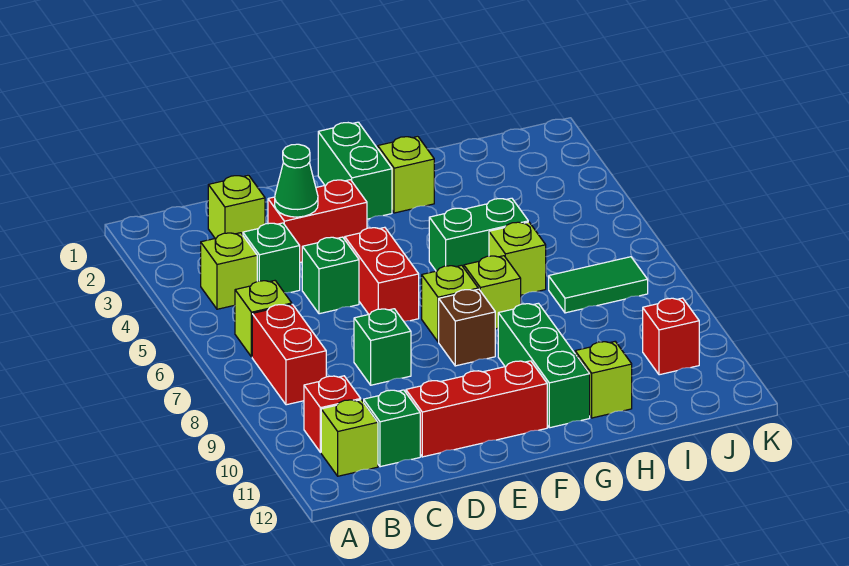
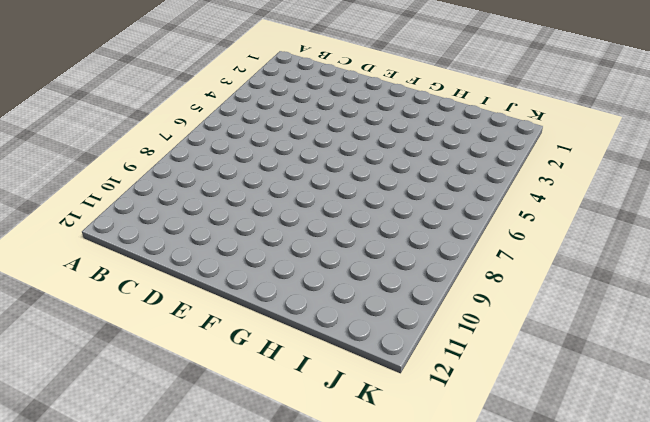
none -> lime 1x1 brick [201,233,257,309]
none -> lime 1x1 brick [235,281,292,357]
none -> red 1x2 brick [252,304,326,405]

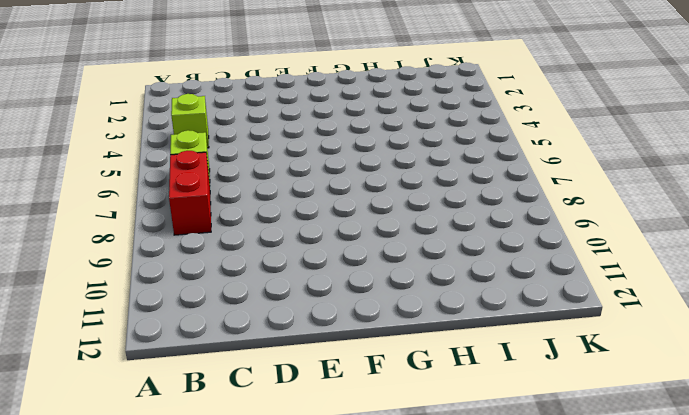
none -> red 1x1 brick [304,376,361,452]
none -> lime 1x1 brick [321,400,378,476]
none -> lime 1x1 brick [208,175,265,238]

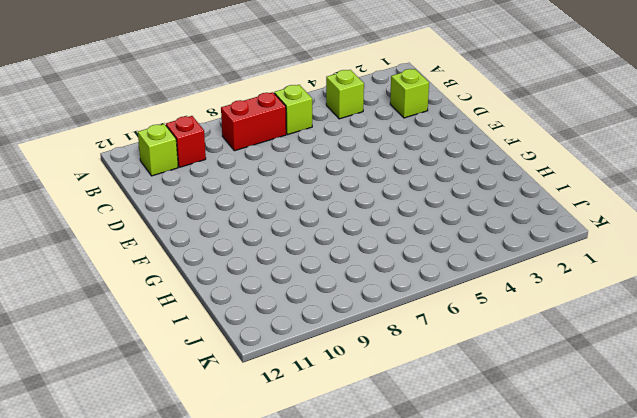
none -> green 1x1 brick [243,223,300,293]
none -> green 1x1 brick [364,390,420,467]
none -> red 1x2 brick [268,180,367,262]

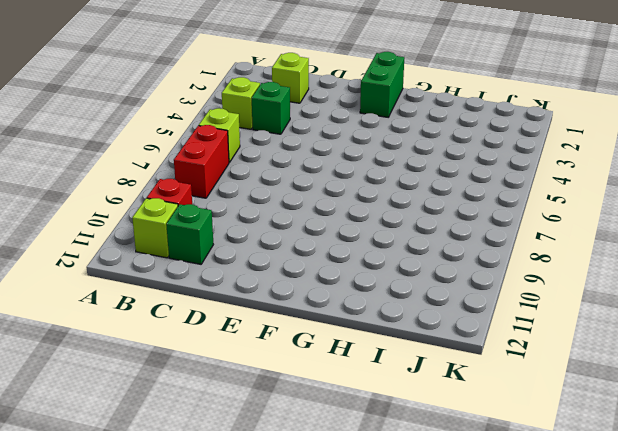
none -> red 1x2 brick [268,180,367,262]
none -> green 1x1 brick [302,237,359,314]
none -> green 1x1 brick [354,309,411,385]

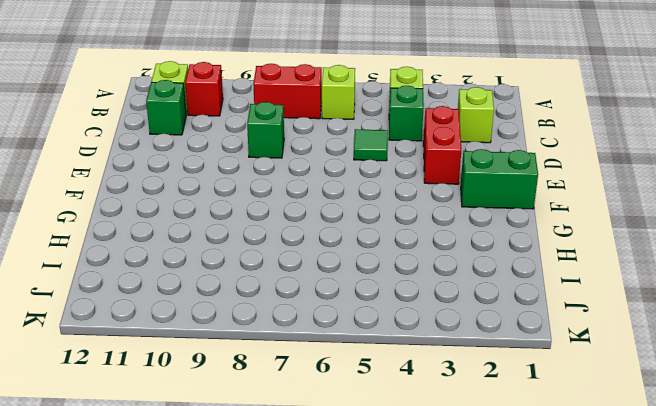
green 1x1 tile [354,129,388,161] -> green 1x1 brick [302,237,359,314]
none -> red 1x3 brick [406,361,547,457]
none -> red 1x2 brick [345,227,419,321]
none -> lime 1x1 brick [422,265,478,342]

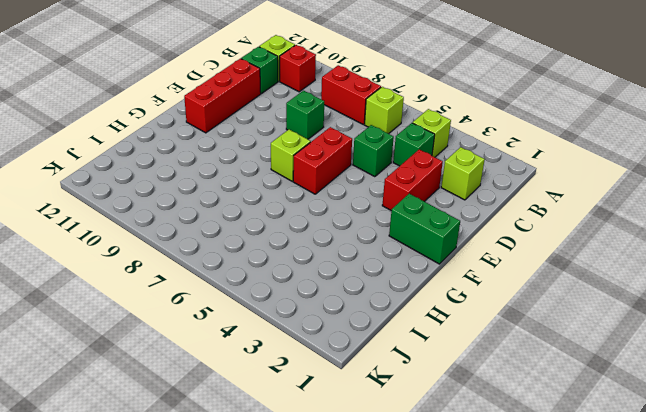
red 1x2 brick [293,127,352,194] -> red 1x2 brick turned to [345,227,419,321]
none -> brown 1x1 brick [439,289,495,366]
none -> lime 1x1 brick [378,136,434,213]
none -> green 1x2 brick [429,198,528,271]

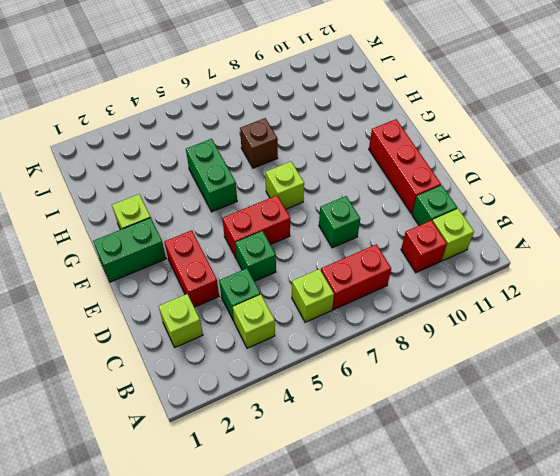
brown 1x1 brick [240,118,278,168] -> brown 1x1 brick moved to [439,289,495,366]
none -> lime 1x1 brick [464,256,521,329]
none -> green 1x3 brick [498,303,590,428]
none -> lime 1x1 brick [489,222,546,295]

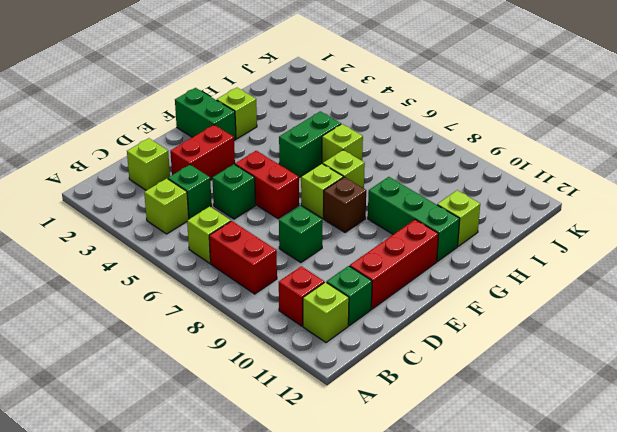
none -> green 1x2 tile [549,257,648,313]
none -> red 1x1 brick [643,298,699,375]
none -> green 1x1 cone [275,144,318,217]

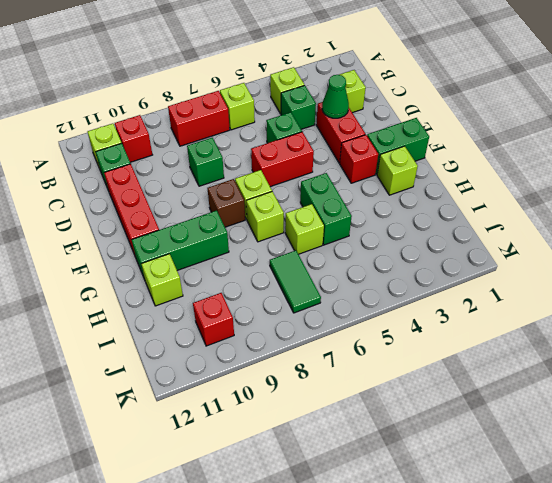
red 1x1 brick [340,135,378,183] -> none

